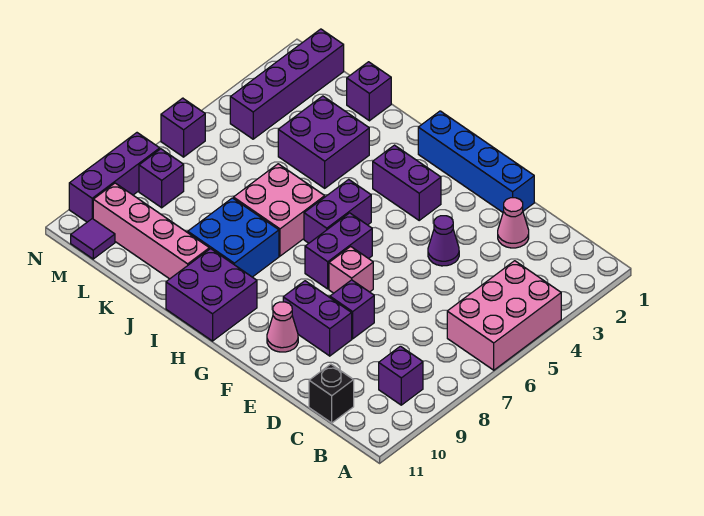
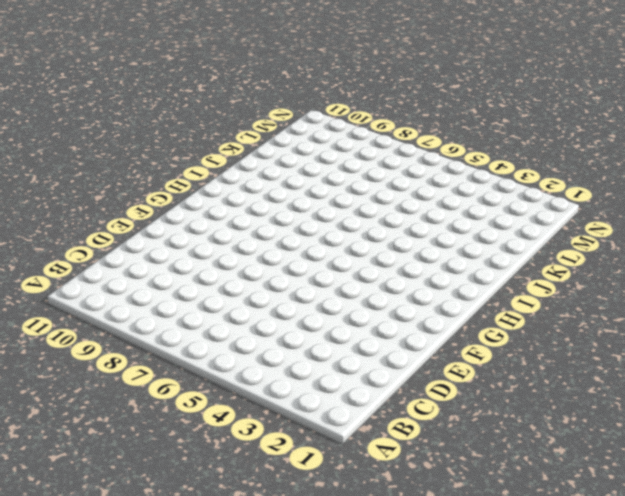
none -> pink 2x3 brick [447,261,561,370]
none -> purple 1x1 brick [379,346,423,405]
none -> black 1x1 brick [309,364,354,423]

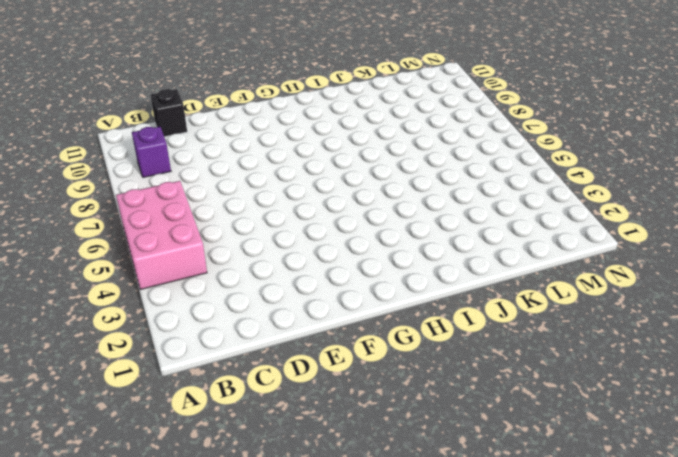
none -> pink 1x1 cone [498,198,529,248]
none -> blue 1x4 brick [418,111,534,212]
none -> purple 1x1 cone [428,216,459,266]

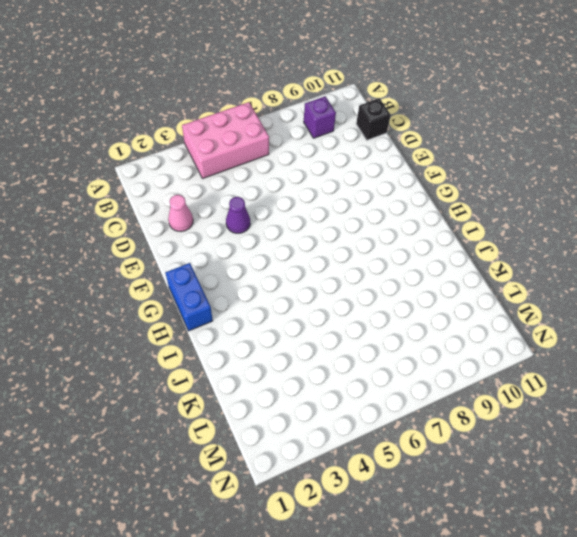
blue 1x2 brick [165,263,213,331] -> blue 1x4 brick [418,111,534,212]
none -> purple 1x1 brick [330,280,374,339]
none -> purple 1x2 brick [283,281,352,356]
none -> pink 1x1 brick [329,246,373,293]

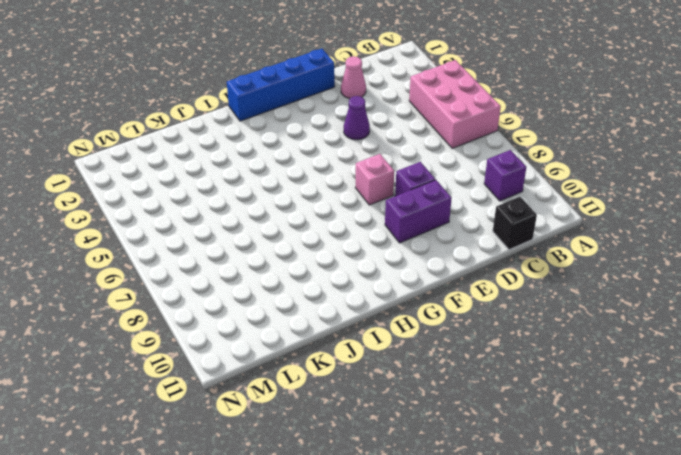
none -> pink 1x1 cone [267,302,298,352]
none -> purple 1x2 brick [373,145,441,220]
none -> purple 1x2 brick [305,213,372,289]

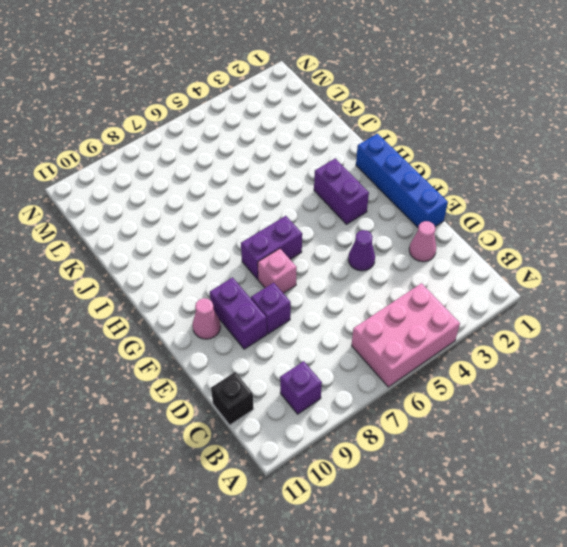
none -> purple 1x2 brick [304,179,371,243]
none -> purple 2x2 brick [166,249,257,341]
none -> pink 2x2 brick [234,164,325,256]

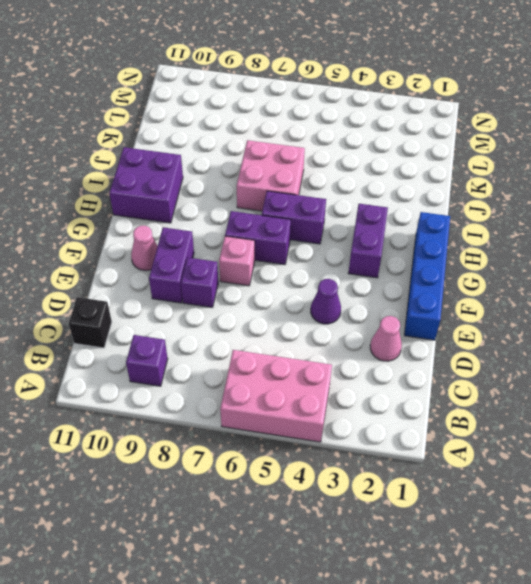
none -> blue 2x2 brick [188,198,279,277]
none -> purple 2x2 brick [278,96,369,188]
none -> pink 1x4 brick [93,183,209,279]

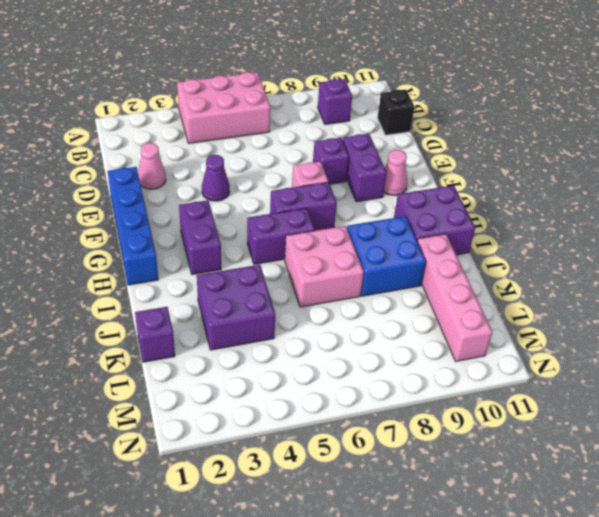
none -> purple 1x4 brick [230,29,344,139]
none -> purple 1x1 brick [139,149,184,208]
none -> purple 1x1 tile [71,219,115,259]

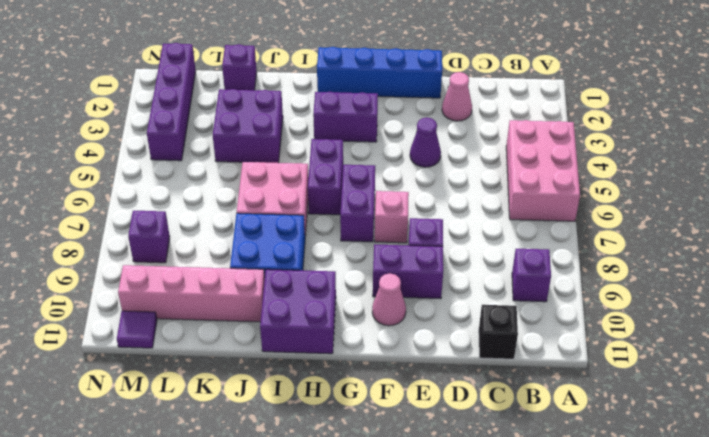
none -> purple 1x1 brick [161,98,205,157]
none -> purple 1x3 brick [69,133,160,222]

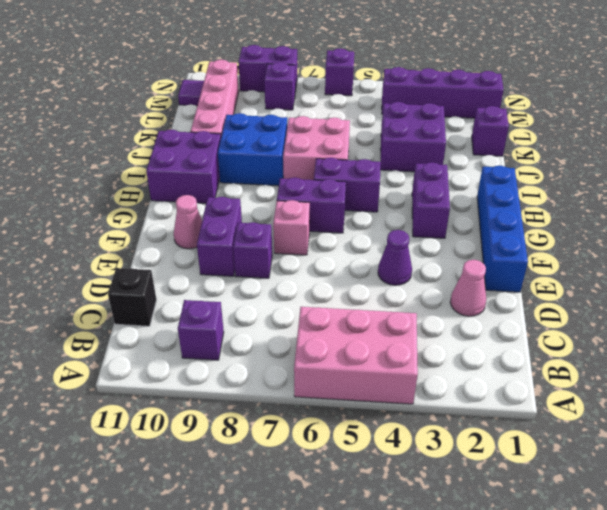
purple 1x2 brick [238,45,297,92] -> purple 1x3 brick [69,133,160,222]

